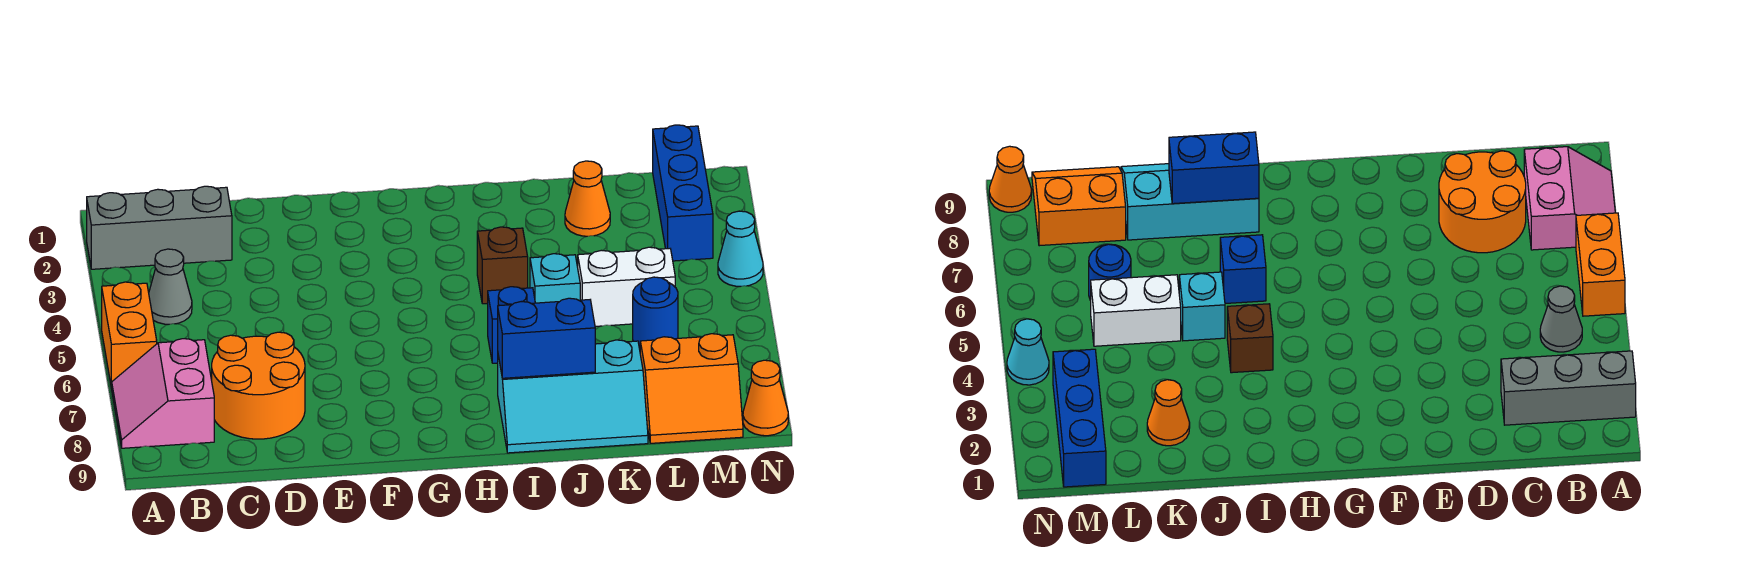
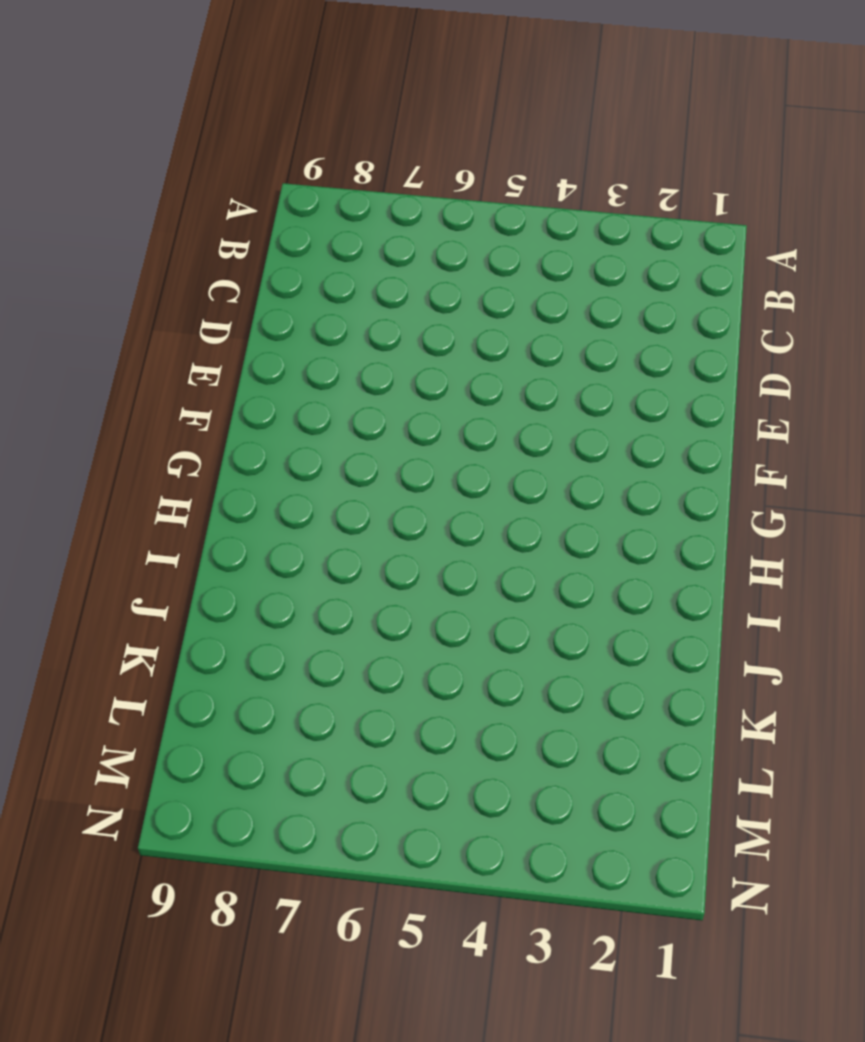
none -> grey 1x3 brick [87,186,232,269]
none -> orange 1x2 brick [102,282,157,388]
none -> pink 2x2 slope [112,339,214,448]

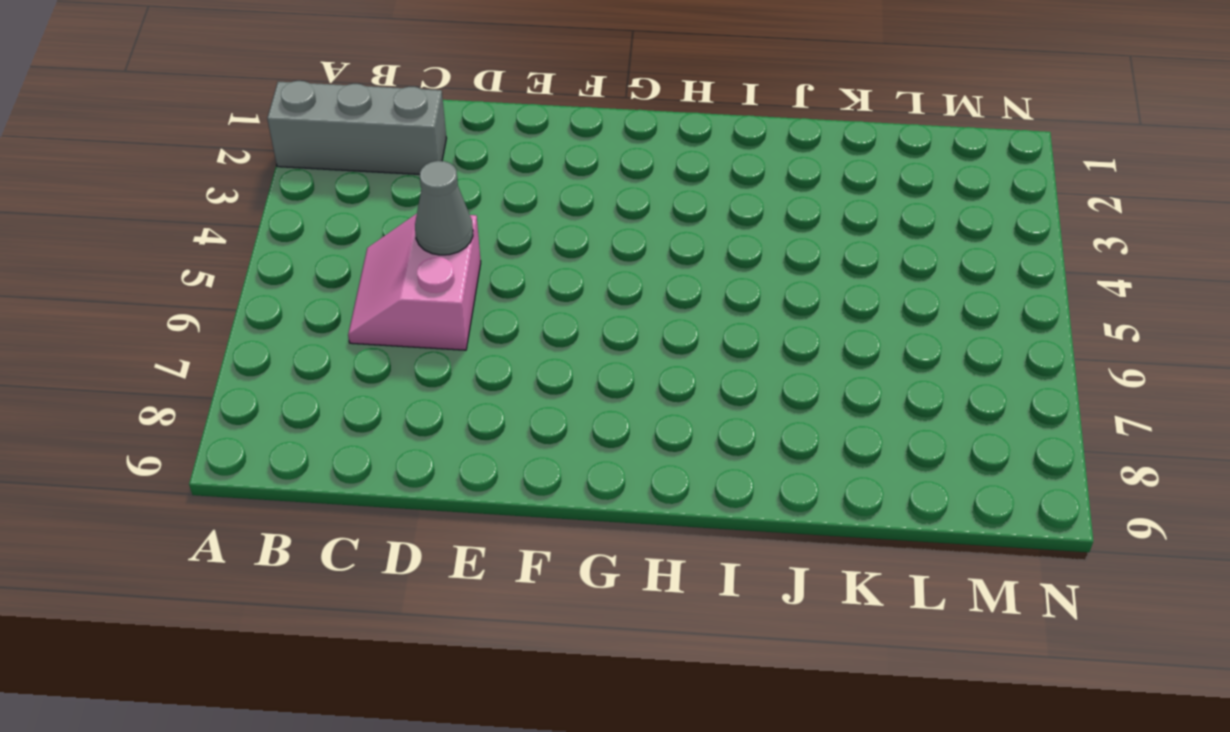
pink 2x2 slope [348,214,481,350] -> pink 2x2 slope moved to [112,339,214,448]
grey 1x1 cone [415,161,473,255] -> grey 1x1 cone moved to [149,249,192,324]
none -> orange 1x2 brick [102,282,157,388]
none -> orange 2x2 round brick [212,332,305,439]
none -> brown 1x1 brick [477,227,528,304]

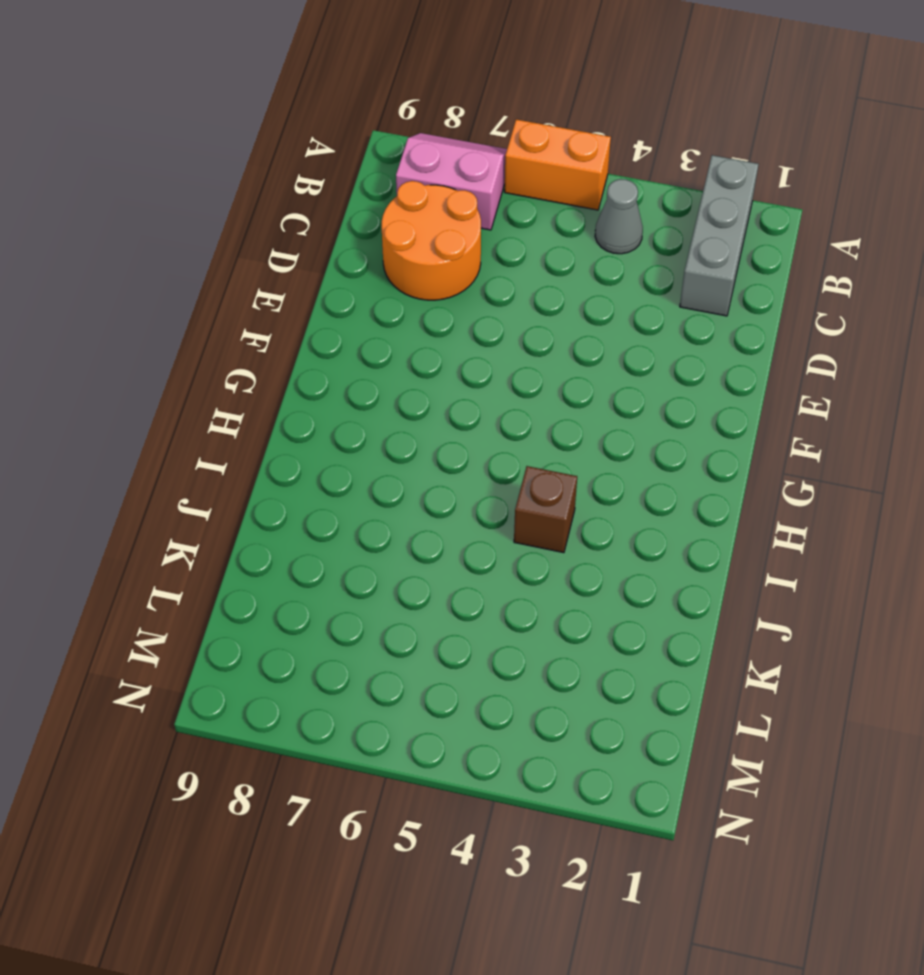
none -> blue 1x1 brick [488,287,535,363]
none -> cyan 2x3 slope [498,340,648,453]
none -> cyan 1x1 brick [530,254,580,303]

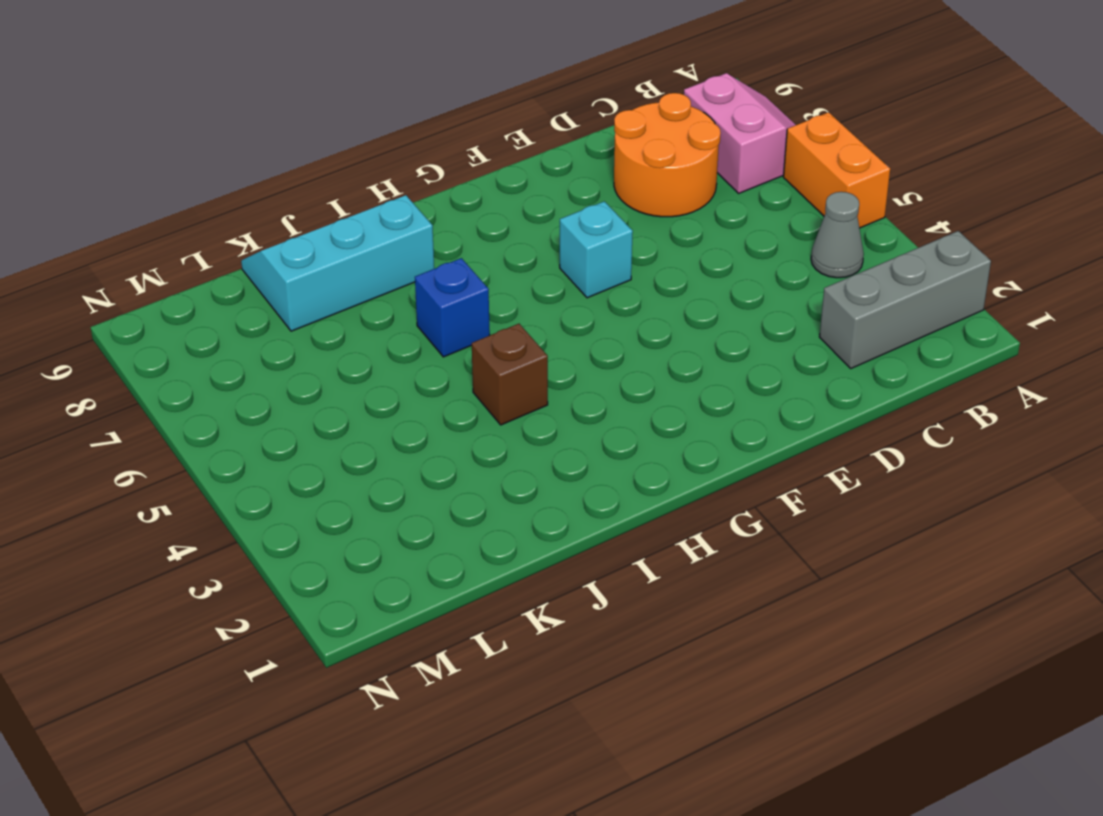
cyan 1x1 brick [560,201,633,298] -> cyan 1x1 brick moved to [530,254,580,303]
none -> orange 1x1 cone [565,161,610,236]
none -> white 1x2 brick [578,247,675,326]
none -> blue 1x1 round brick [633,277,678,348]

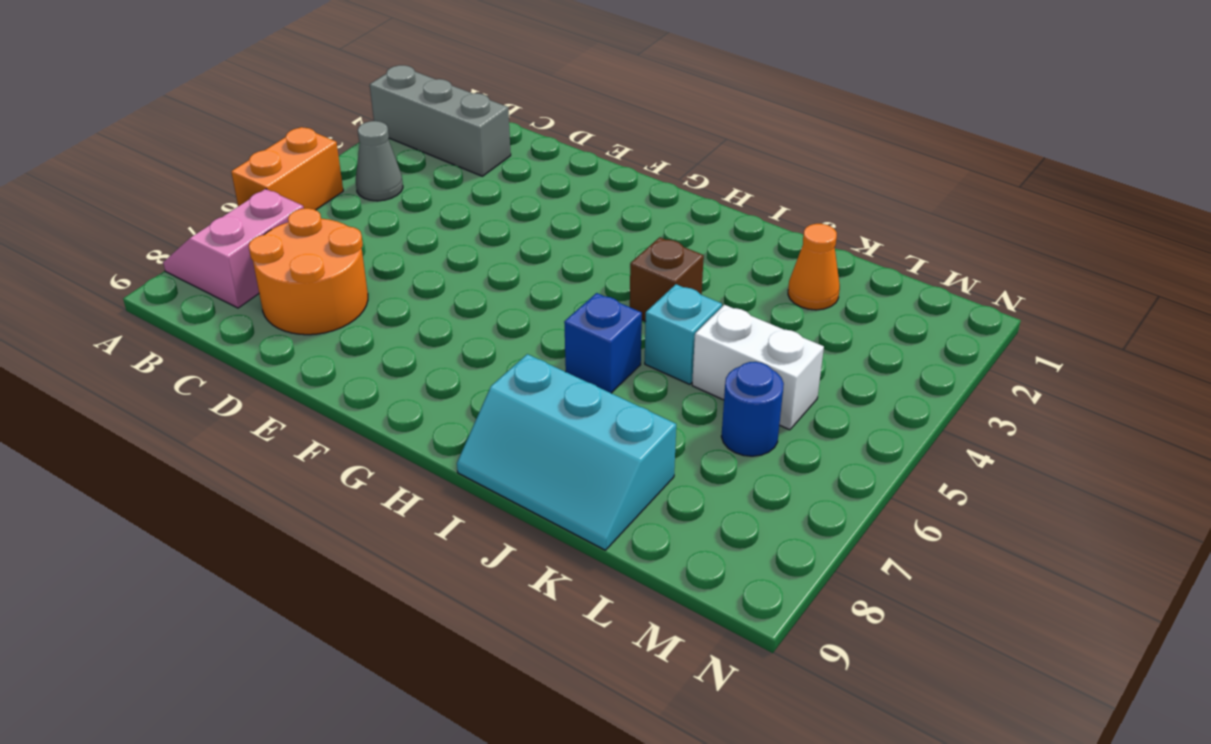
none -> orange 2x2 slope [640,334,743,443]
none -> blue 1x3 brick [653,125,713,261]
none -> cyan 1x1 cone [718,211,763,286]

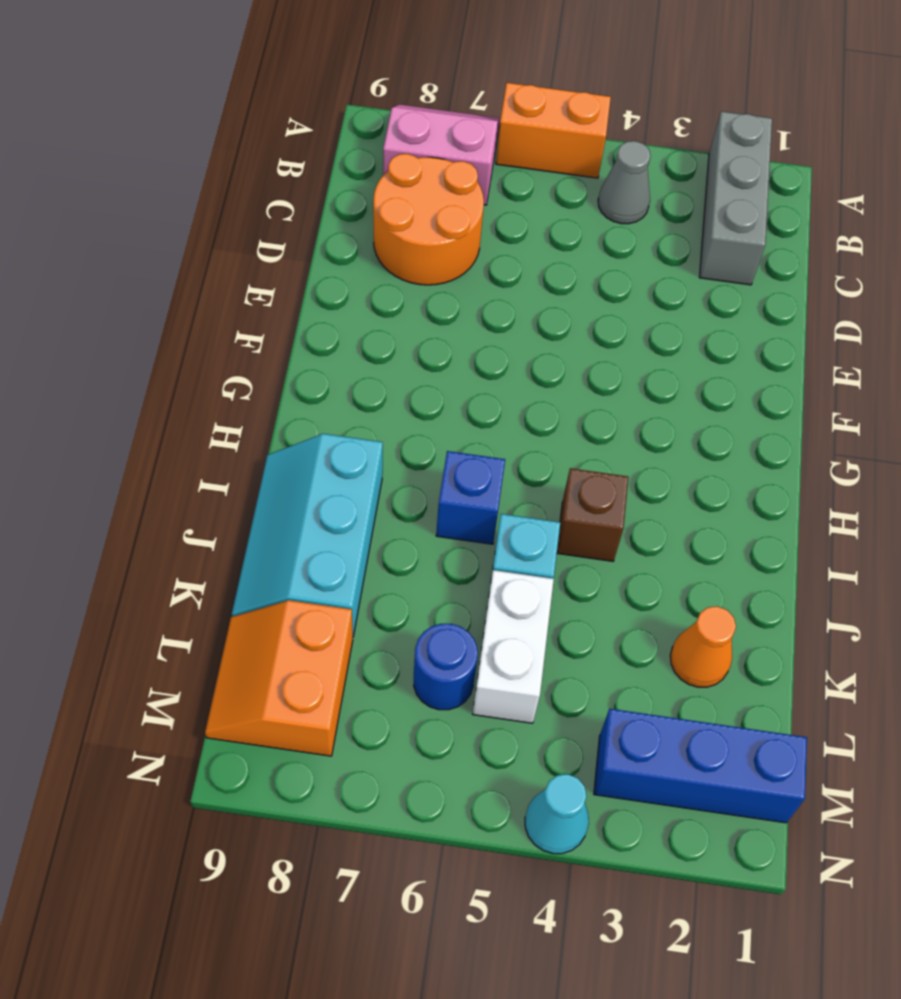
none -> orange 1x1 cone [743,360,788,436]
none -> blue 1x2 brick [498,298,595,378]

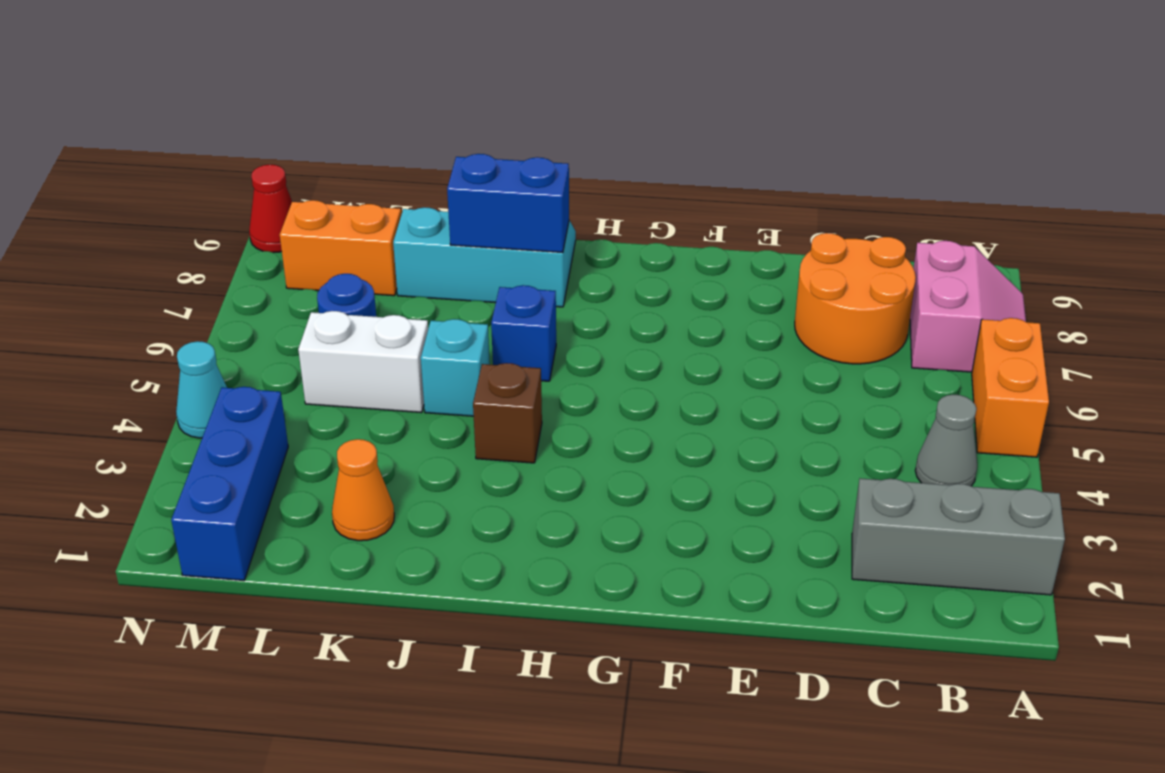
red 1x1 cone [249,165,292,253] -> orange 1x1 cone [743,360,788,436]

